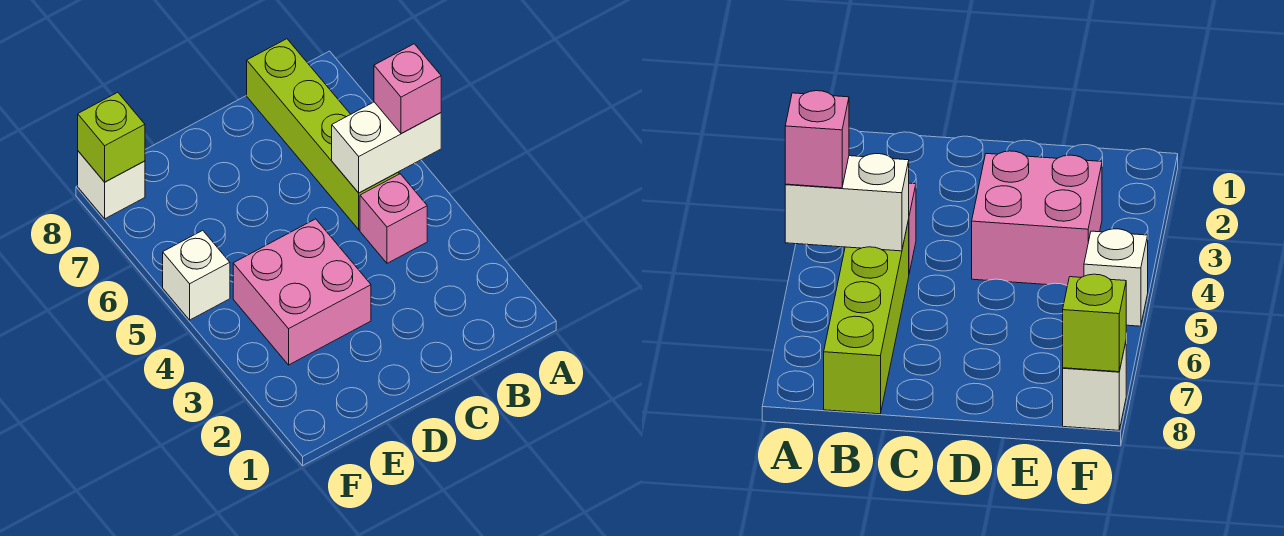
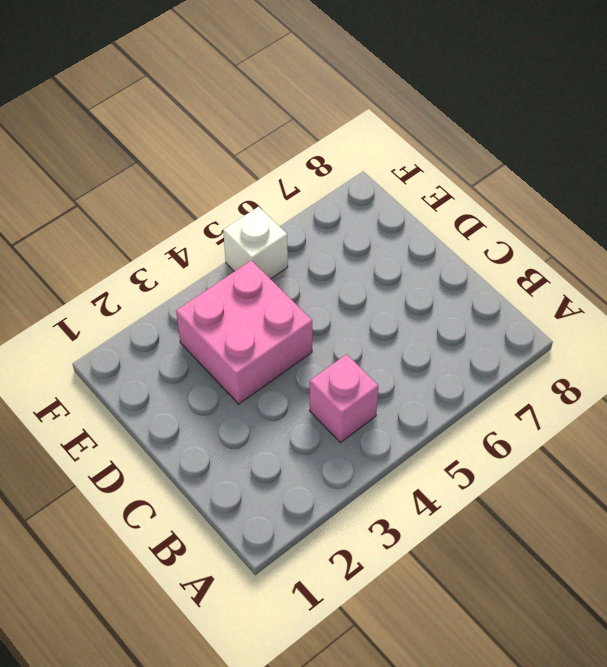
none -> lime 1x4 brick [247,39,399,230]
none -> white 1x1 brick [78,151,145,219]

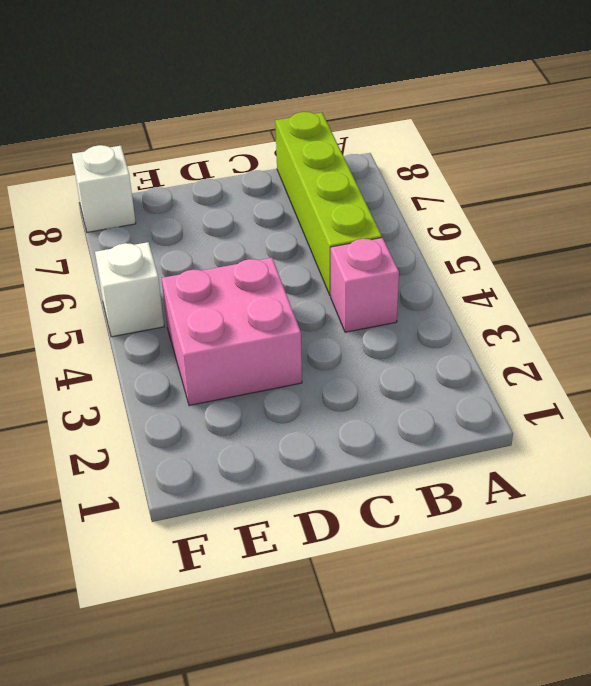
none -> white 1x2 brick [332,102,441,193]
none -> lime 1x1 brick [78,92,145,182]

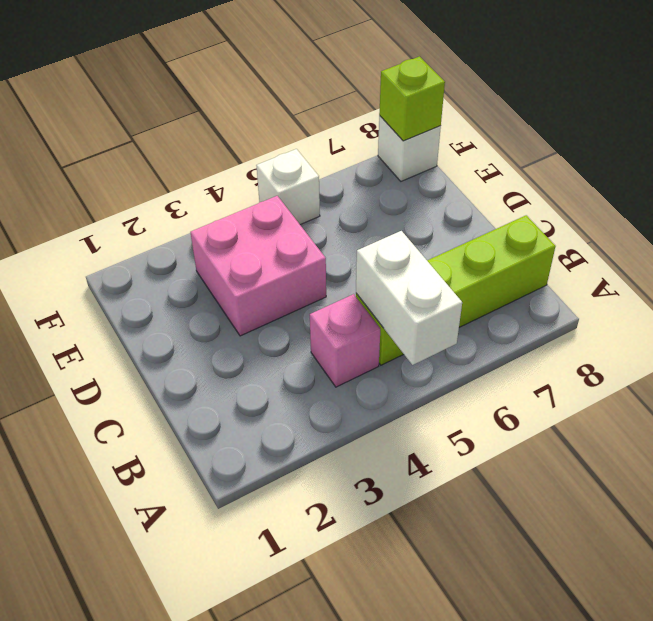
none -> pink 1x1 brick [374,44,441,134]

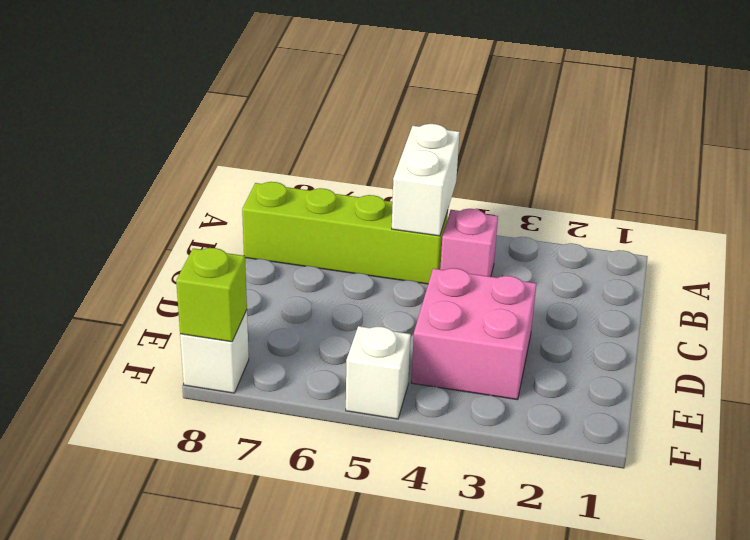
none -> pink 1x1 brick [374,44,441,134]

